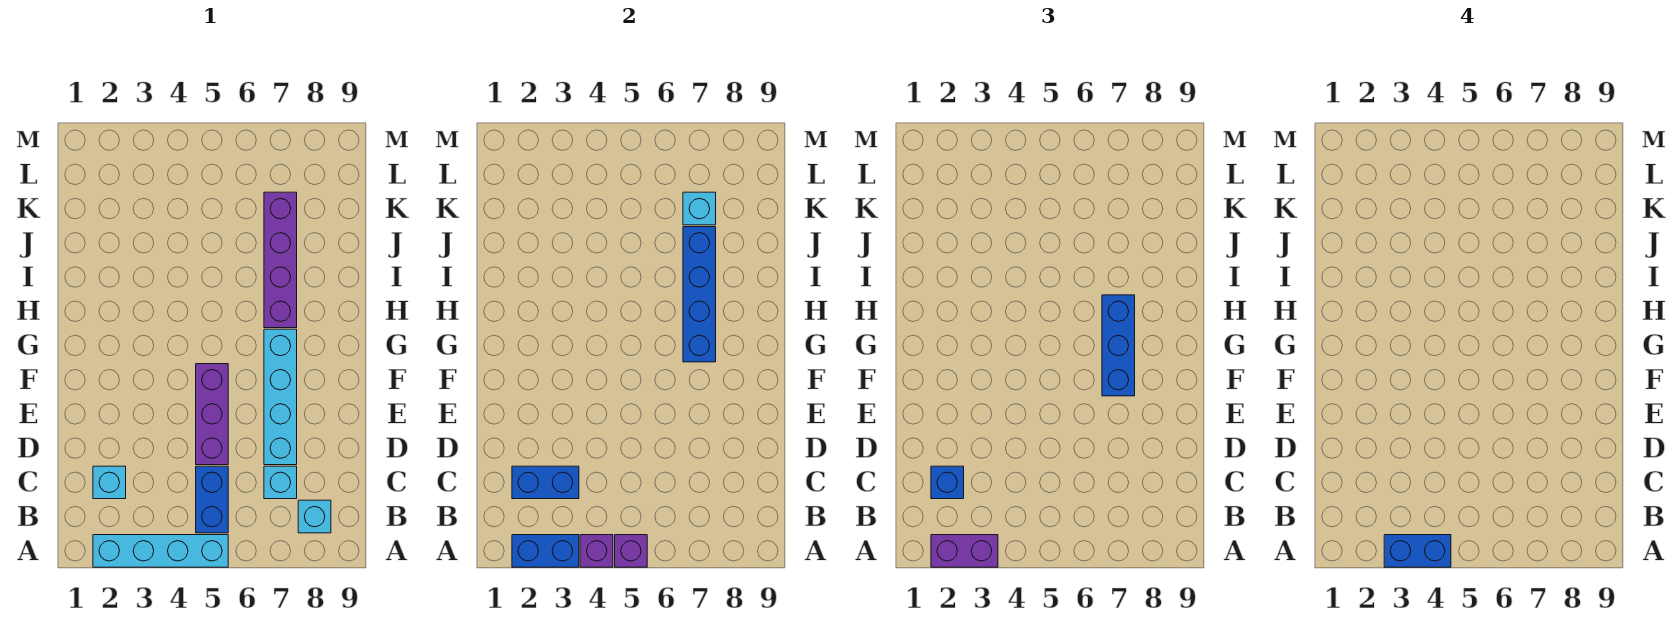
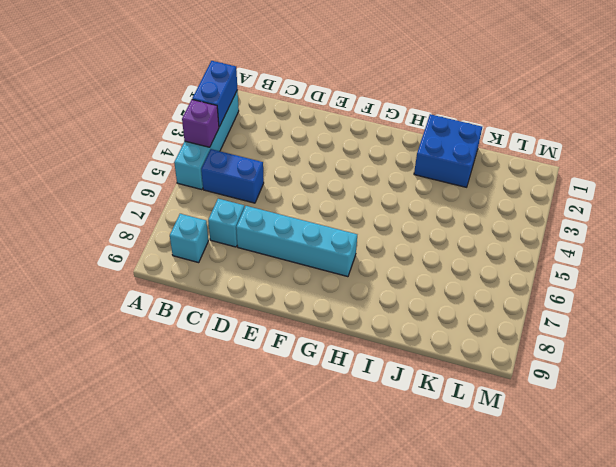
blue 2x2 brick [414,114,482,187] -> none
none -> cyan 1x1 brick [93,466,126,499]
none -> purple 1x3 brick [196,364,228,465]
none -> purple 1x4 brick [264,192,297,328]

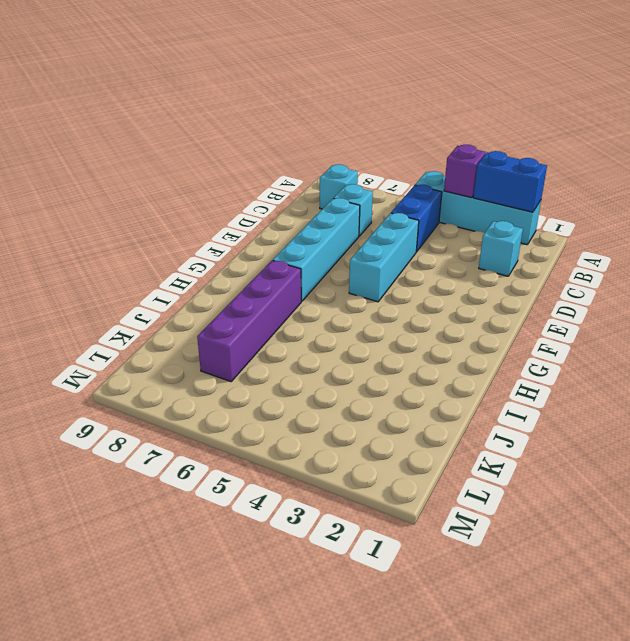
cyan 1x3 brick [349,213,419,302] -> purple 1x3 brick [196,364,228,465]
none -> purple 1x1 brick [615,535,647,567]
none -> blue 1x2 brick [512,466,579,499]
none -> blue 1x4 brick [683,227,716,362]

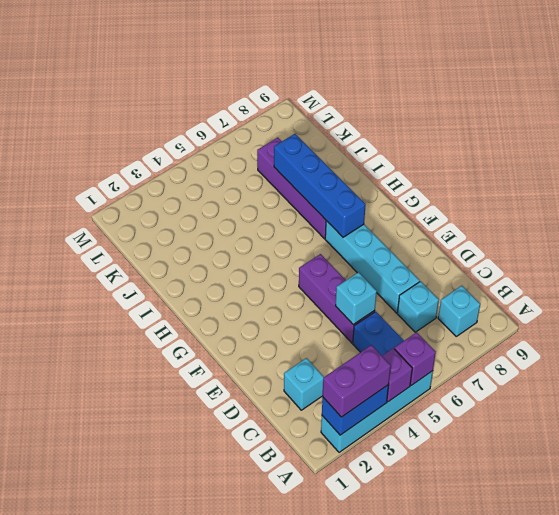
cyan 1x1 brick [336,272,377,325] -> cyan 1x1 brick moved to [683,192,716,225]
none -> blue 1x2 brick [512,466,579,499]
none -> blue 1x1 brick [931,466,964,499]
none -> blue 1x3 brick [1102,295,1135,396]

